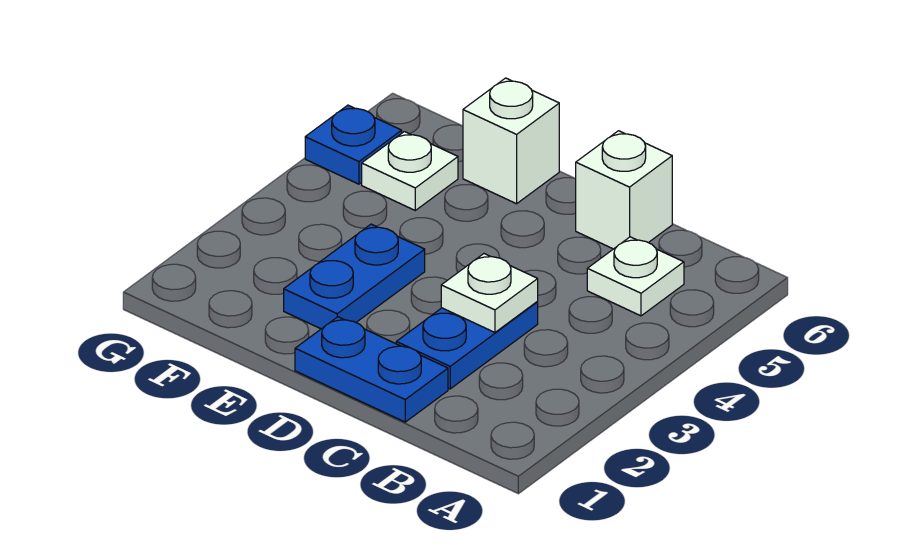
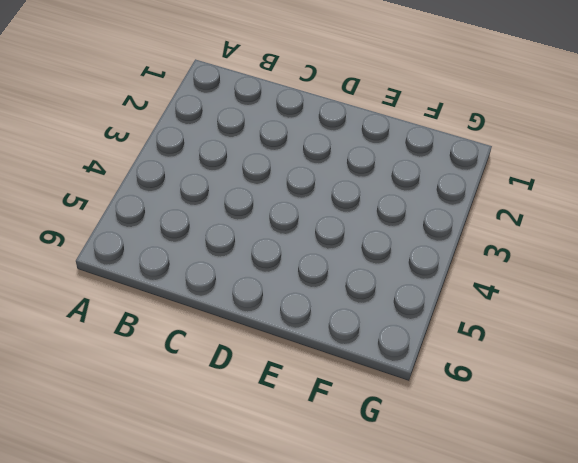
none -> white 1x1 plate [587,237,684,316]
none -> blue 1x2 plate [295,317,448,422]

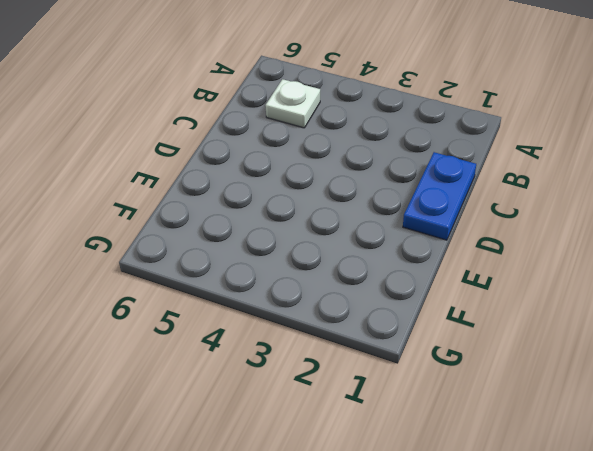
none -> blue 1x2 plate [396,302,538,389]
none -> white 1x1 brick [576,131,672,249]

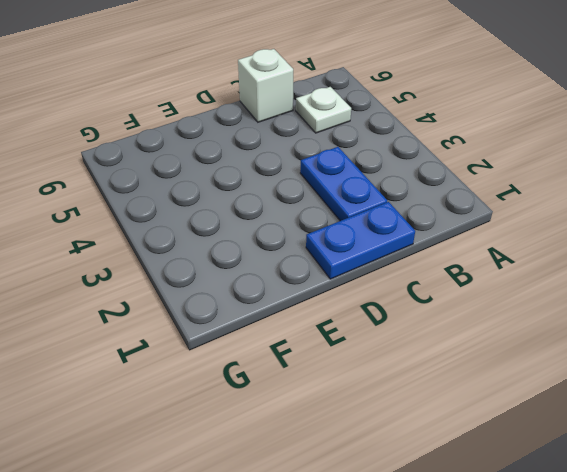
none -> blue 1x2 plate [284,224,425,329]
none -> white 1x1 brick [463,78,559,204]

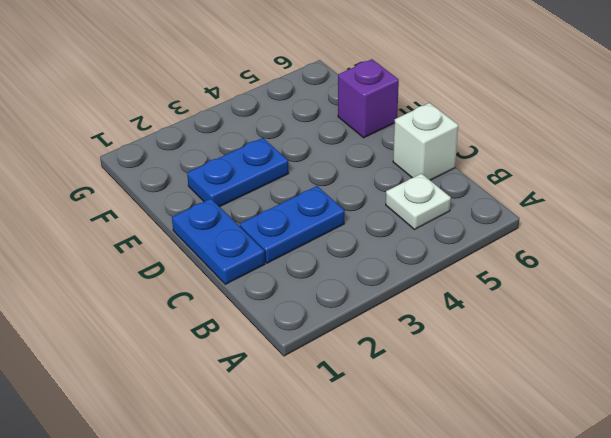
purple 1x1 brick [338,59,399,138] -> white 1x1 brick [463,78,559,204]
none -> white 1x1 plate [362,132,458,210]
none -> blue 1x1 plate [305,105,402,184]

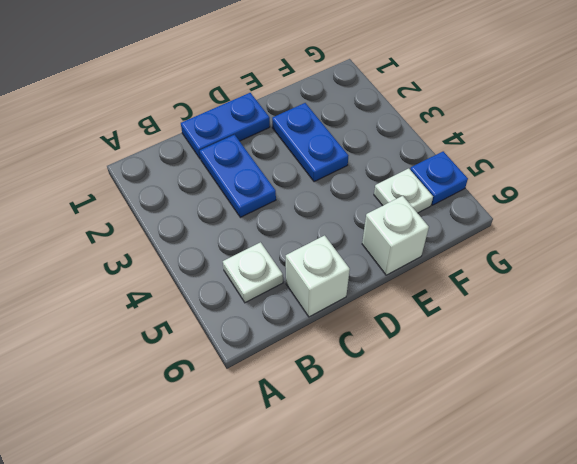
none -> white 1x1 plate [441,254,538,332]

